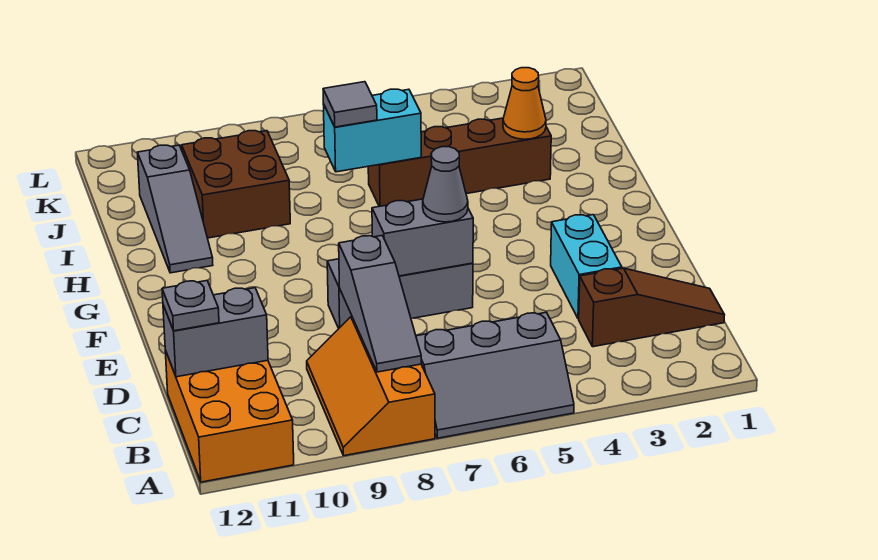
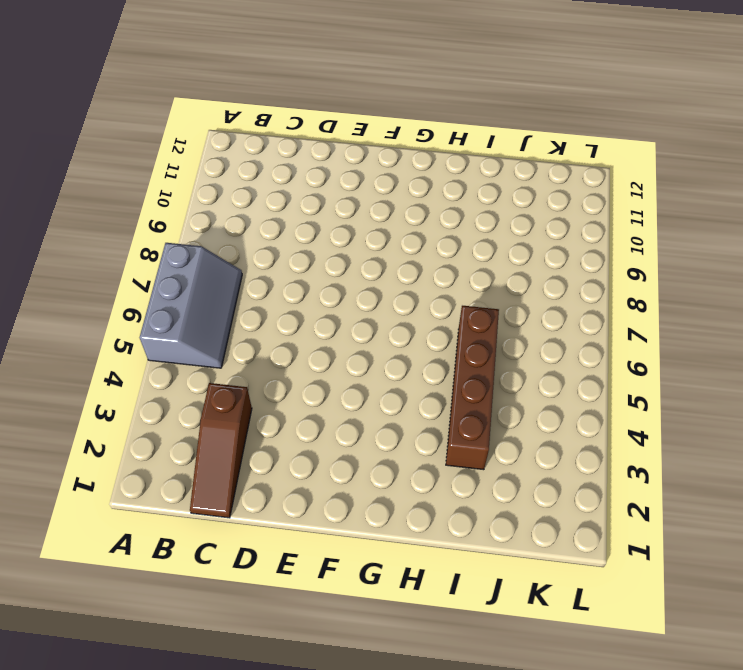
grey 2x3 slope [140,243,242,368] -> grey 2x3 slope turned to [416,312,574,438]
none -> orange 2x3 slope [307,317,435,456]
none -> orange 2x3 brick [165,350,294,482]
none -> cyan 1x2 brick [551,215,622,319]

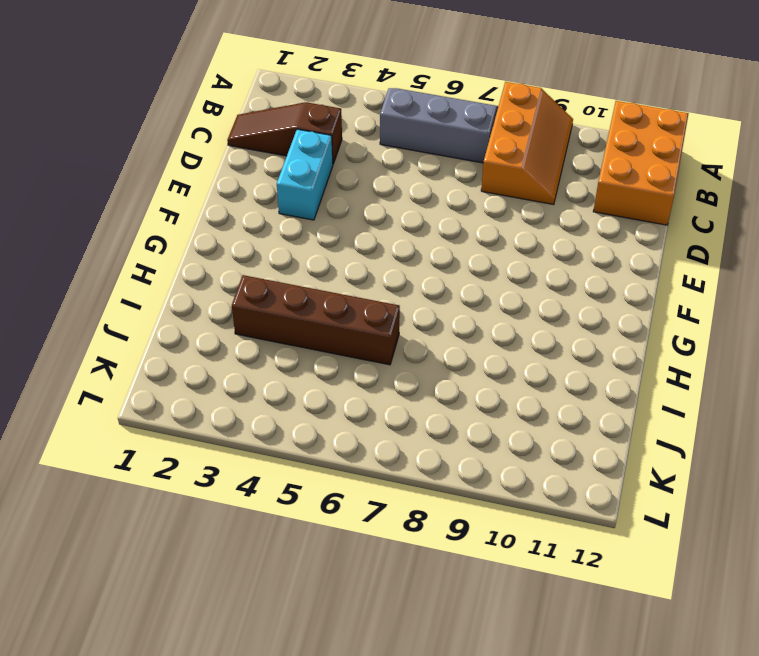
none -> grey 1x3 brick [327,259,473,328]
none -> grey 1x3 slope [137,145,213,273]
none -> brown 2x2 brick [182,131,290,238]

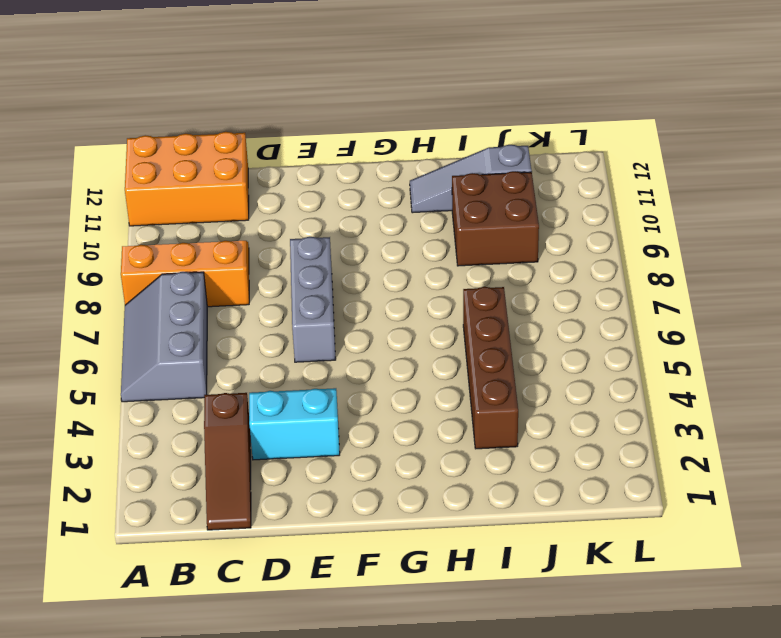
none -> grey 1x3 slope [339,236,421,372]
none -> grey 1x2 brick [163,288,268,377]
none -> grey 1x2 brick [372,199,473,276]

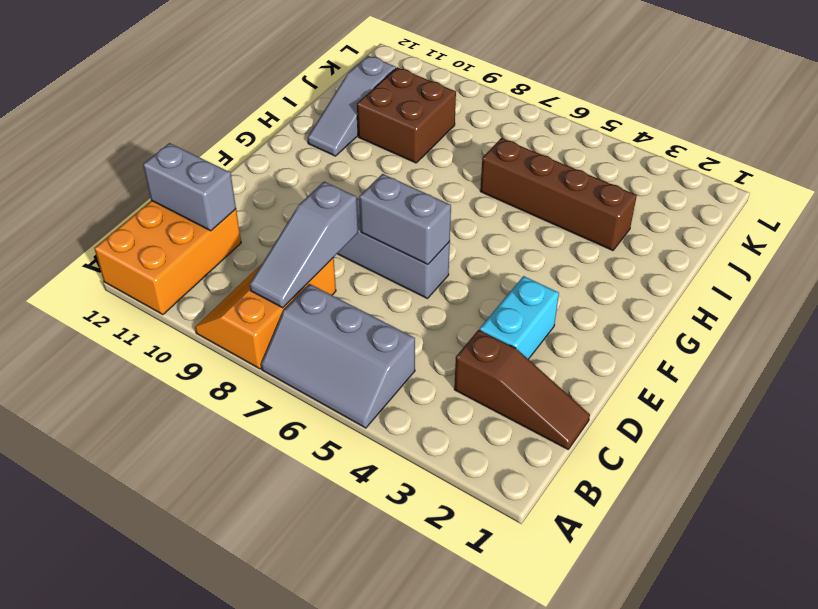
none -> orange 1x1 cone [503,68,546,139]
none -> cyan 1x2 brick [323,89,421,172]
none -> grey 1x1 plate [162,281,219,331]

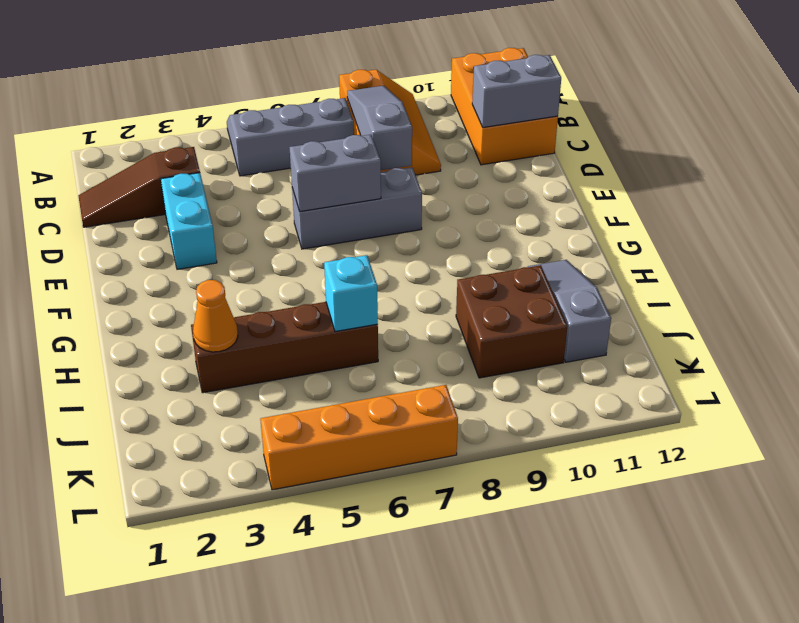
cyan 1x1 brick [324,255,378,332] -> cyan 1x2 brick [323,89,421,172]
orange 1x4 brick [260,385,458,490] -> none
none -> grey 1x1 plate [162,281,219,331]
none -> grey 1x1 cone [423,147,468,222]
none -> grey 1x1 tile [323,82,377,127]

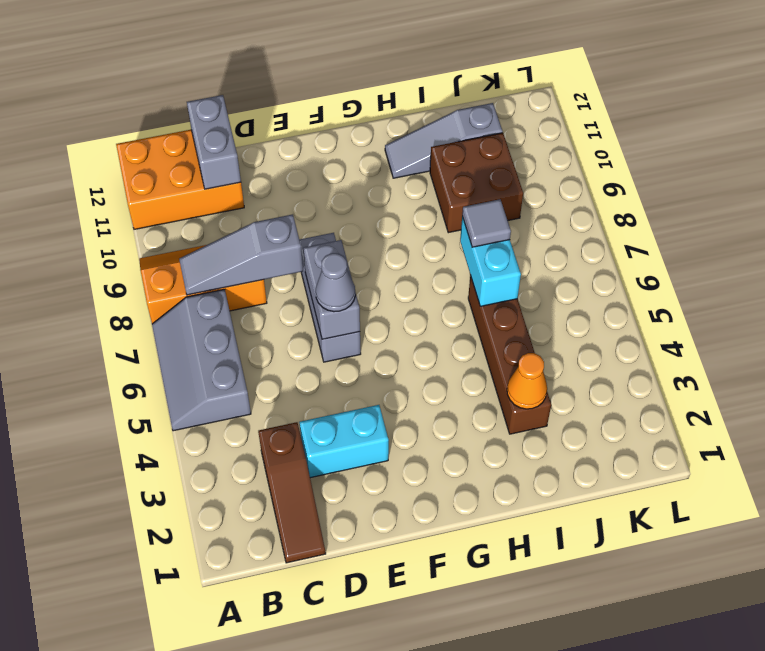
none -> grey 1x1 plate [162,281,219,331]

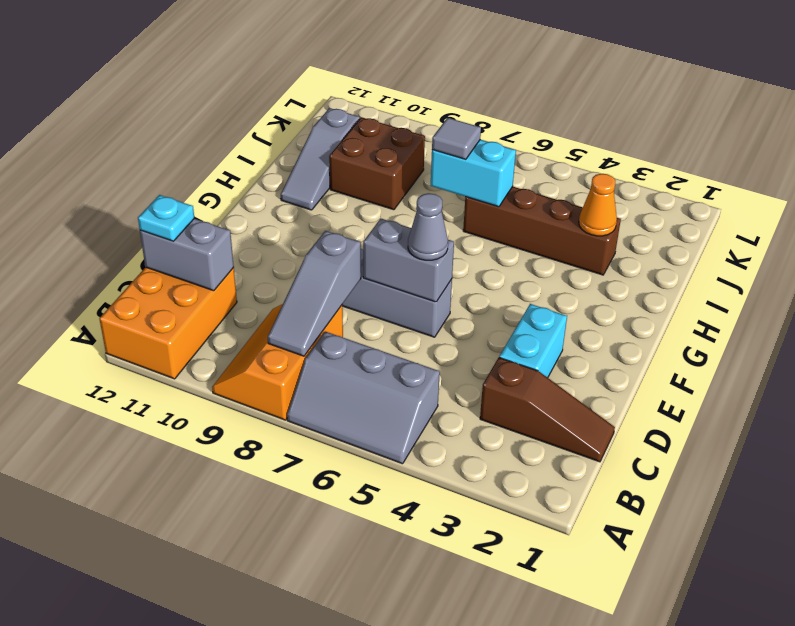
cyan 1x1 plate [138,195,194,241] -> grey 1x1 plate [162,281,219,331]

